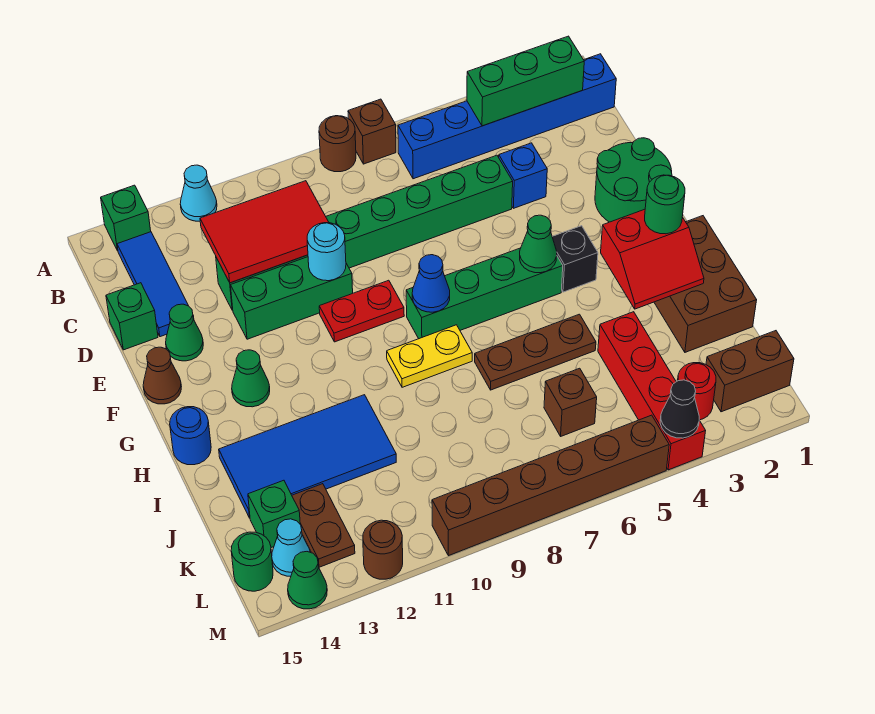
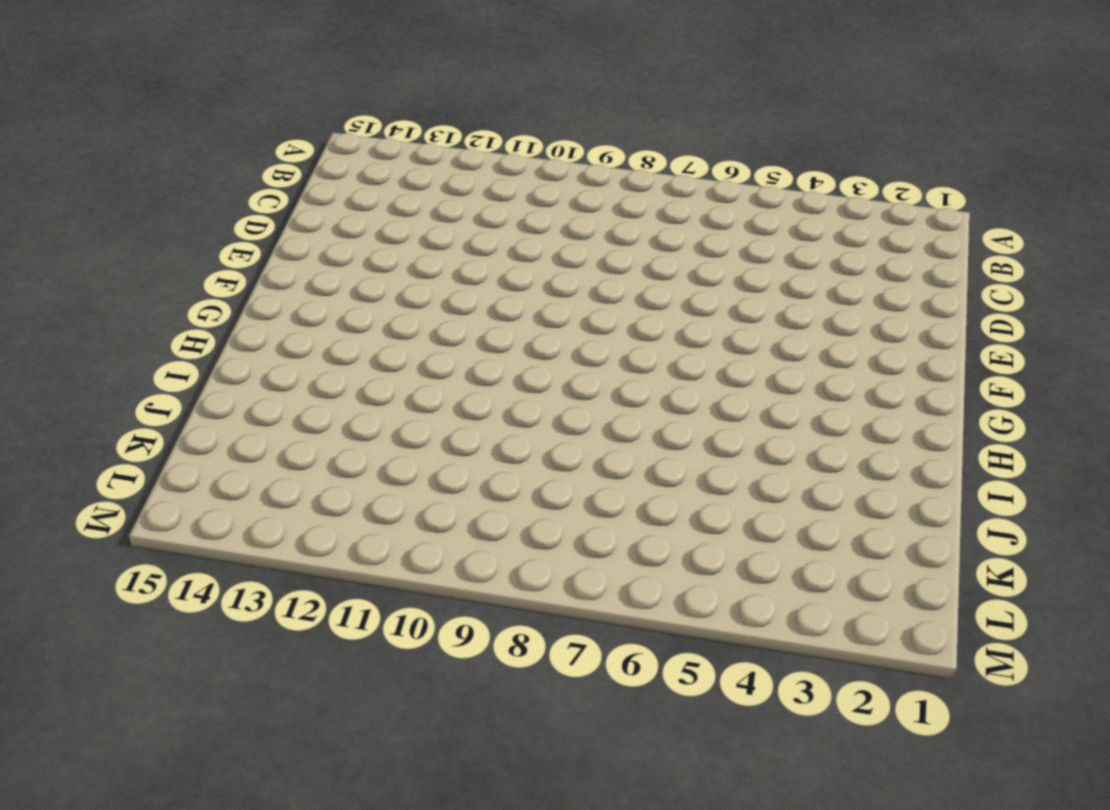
none -> brown 1x1 brick [348,99,396,164]
none -> brown 1x1 round brick [319,116,356,172]
none -> cyan 1x1 cone [180,165,217,221]
none -> green 1x1 brick [101,185,151,251]

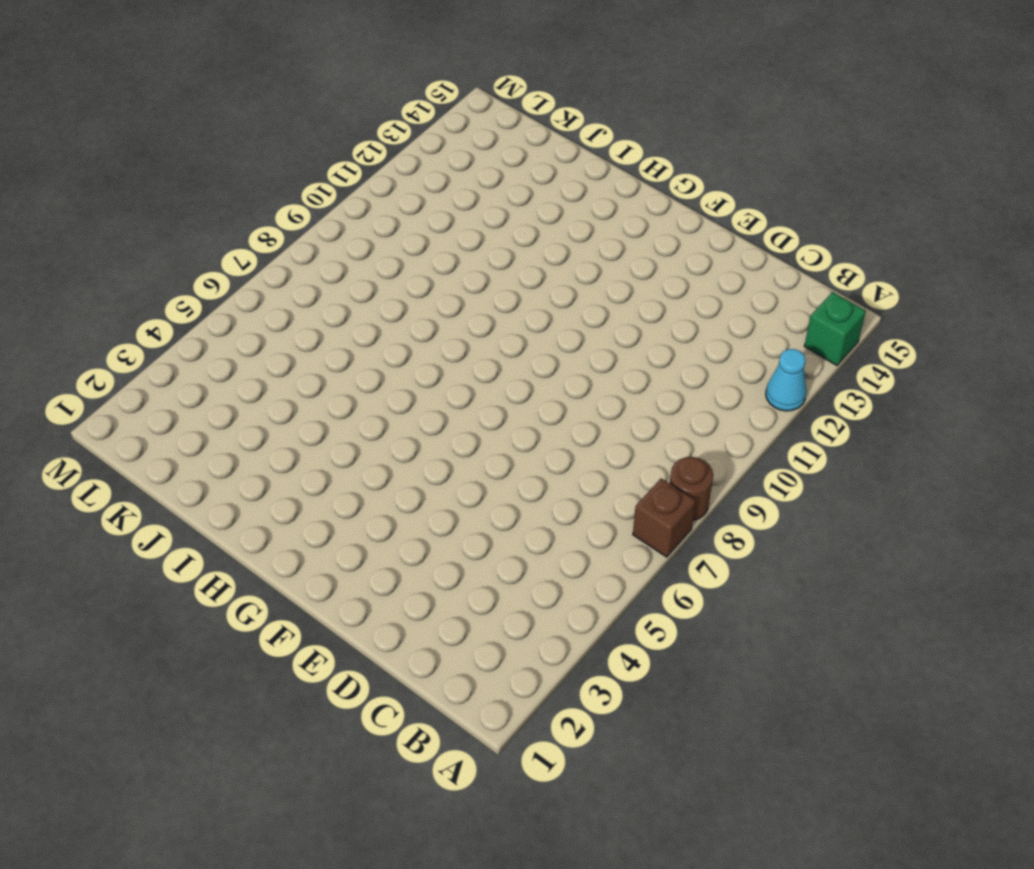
none -> blue 1x6 brick [398,54,616,179]
none -> blue 1x3 tile [117,232,194,337]
none -> blue 1x1 brick [499,143,547,208]
none -> green 1x8 brick [216,155,513,310]

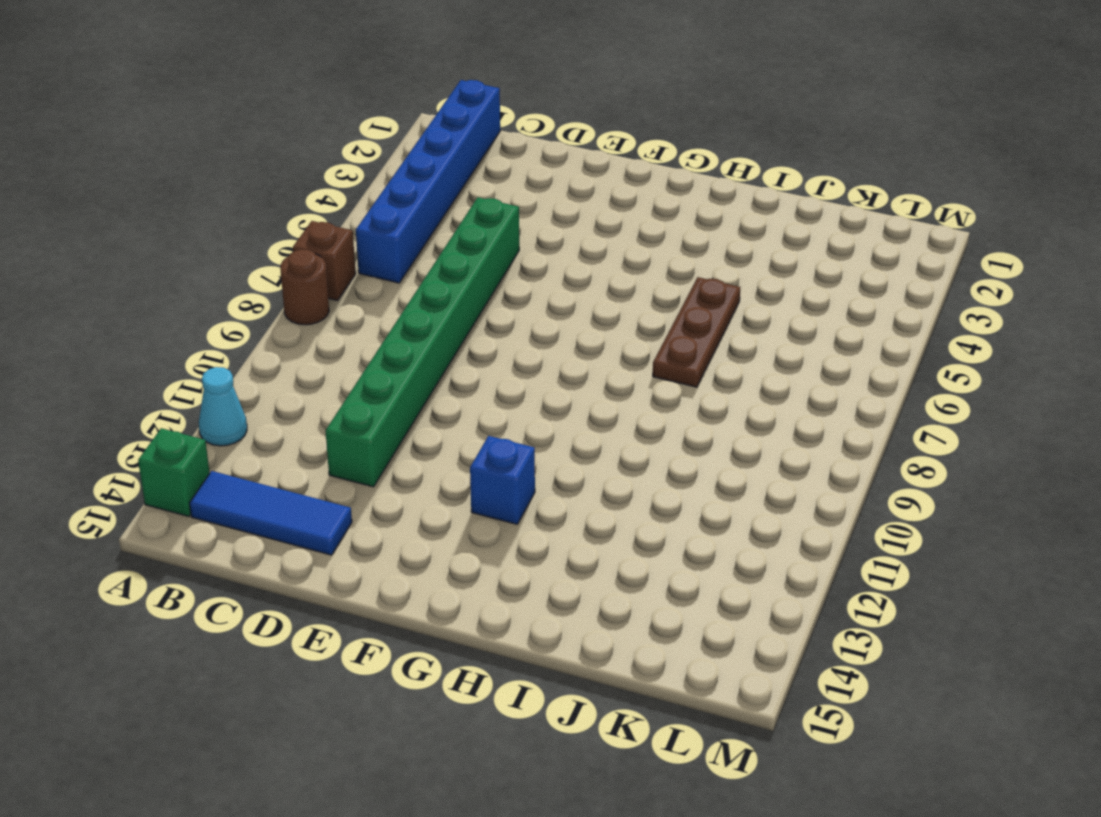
blue 1x1 brick [470,436,535,524] -> blue 1x1 brick moved to [499,143,547,208]
none -> green 1x1 brick [106,283,158,350]
none -> green 2x2 round brick [595,138,672,222]
none -> green 1x3 brick [231,257,353,339]
none -> green 1x1 cone [166,304,203,361]

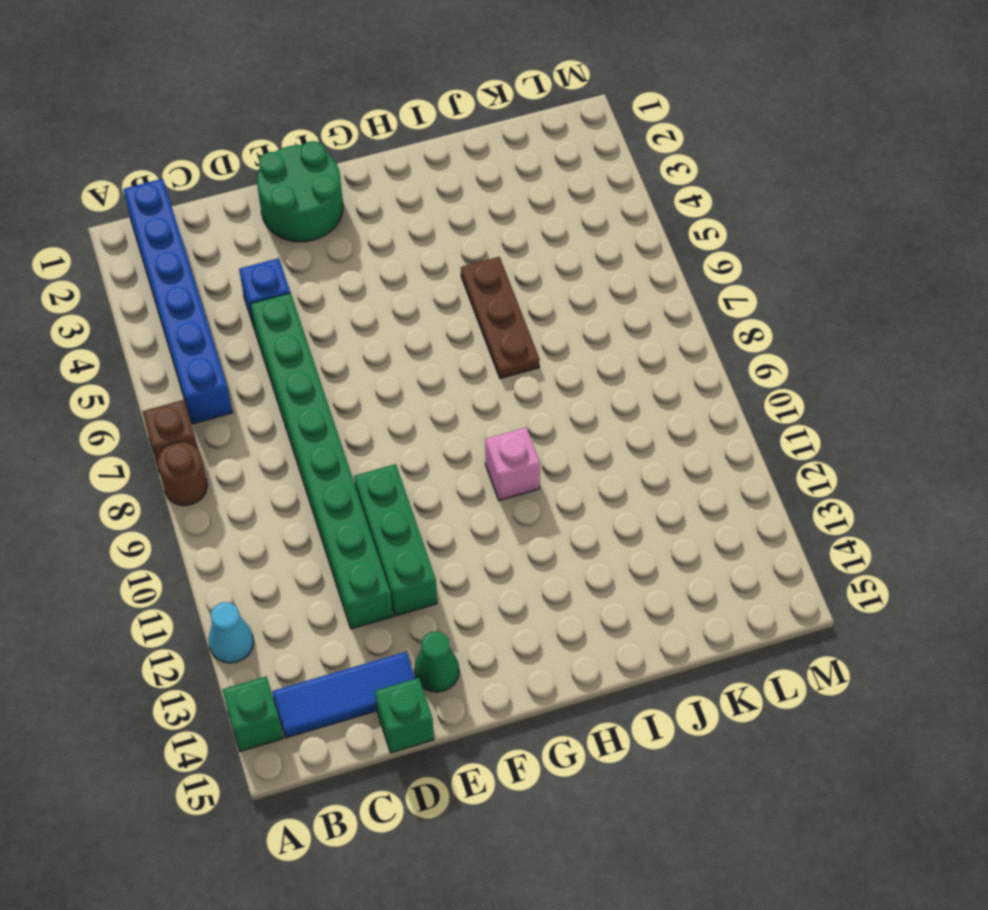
pink 1x1 brick [485,428,540,501] -> none
none -> red 1x2 plate [319,280,404,342]
none -> brown 1x1 cone [143,347,181,404]
none -> black 1x1 brick [552,226,598,292]
none -> green 1x4 brick [406,248,563,339]

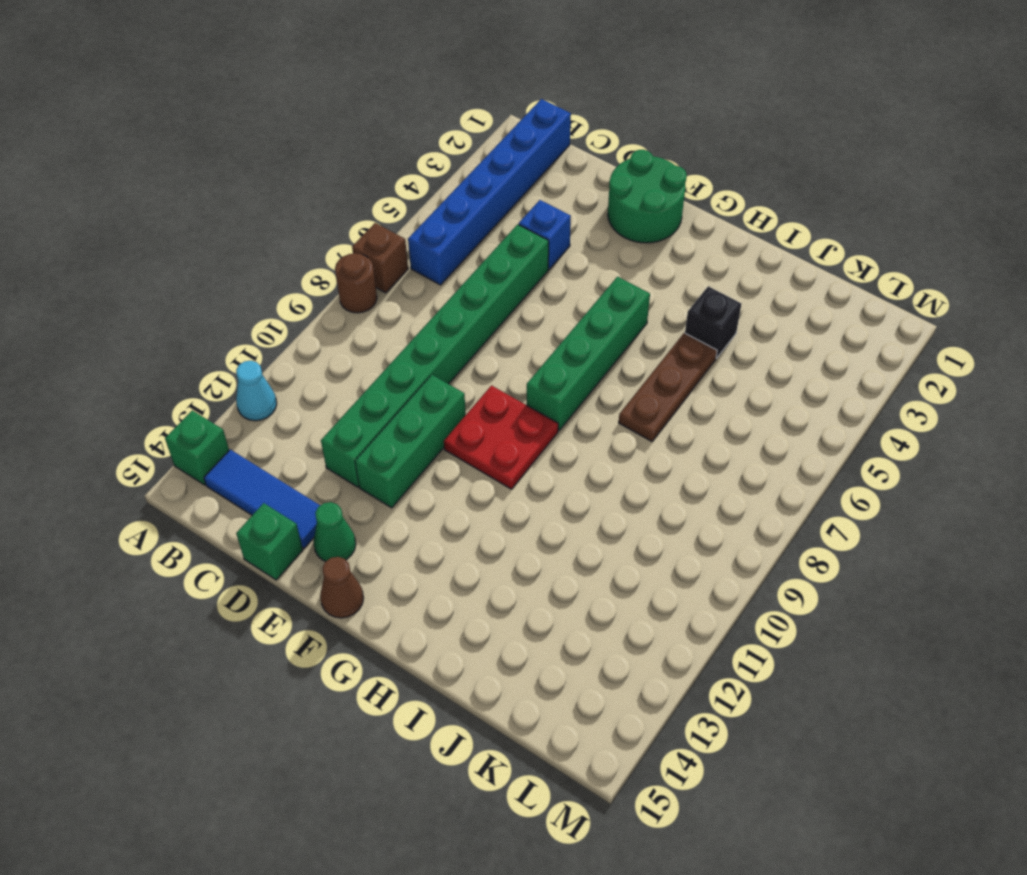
red 2x2 plate [444,386,558,489] -> red 1x2 plate [319,280,404,342]
black 1x1 brick [685,286,741,358] -> black 1x1 brick moved to [552,226,598,292]
none -> green 1x1 cone [232,350,270,407]
none -> brown 2x3 brick [654,216,757,352]
none -> yellow 1x2 plate [387,325,472,387]
none -> blue 1x1 round brick [170,407,211,465]

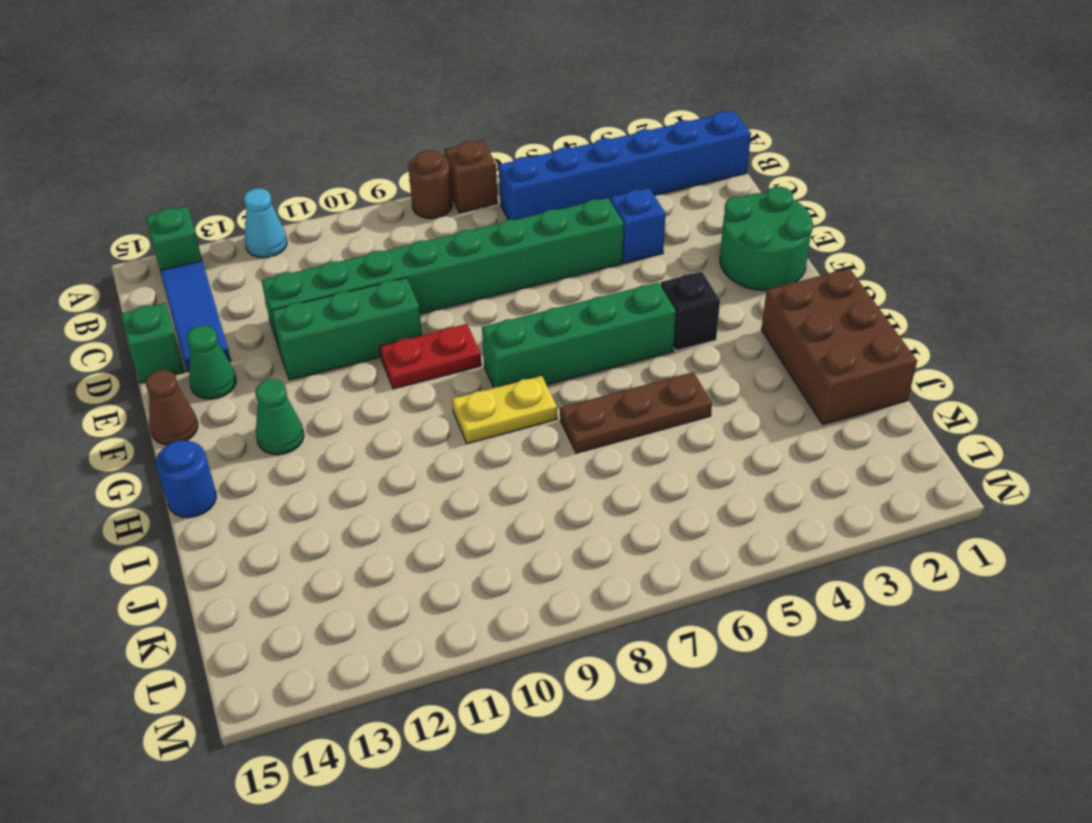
none -> blue 2x4 tile [219,395,396,518]
none -> red 1x4 brick [598,312,705,470]
none -> brown 1x1 brick [544,368,597,436]
none -> brown 1x2 plate [292,484,355,567]

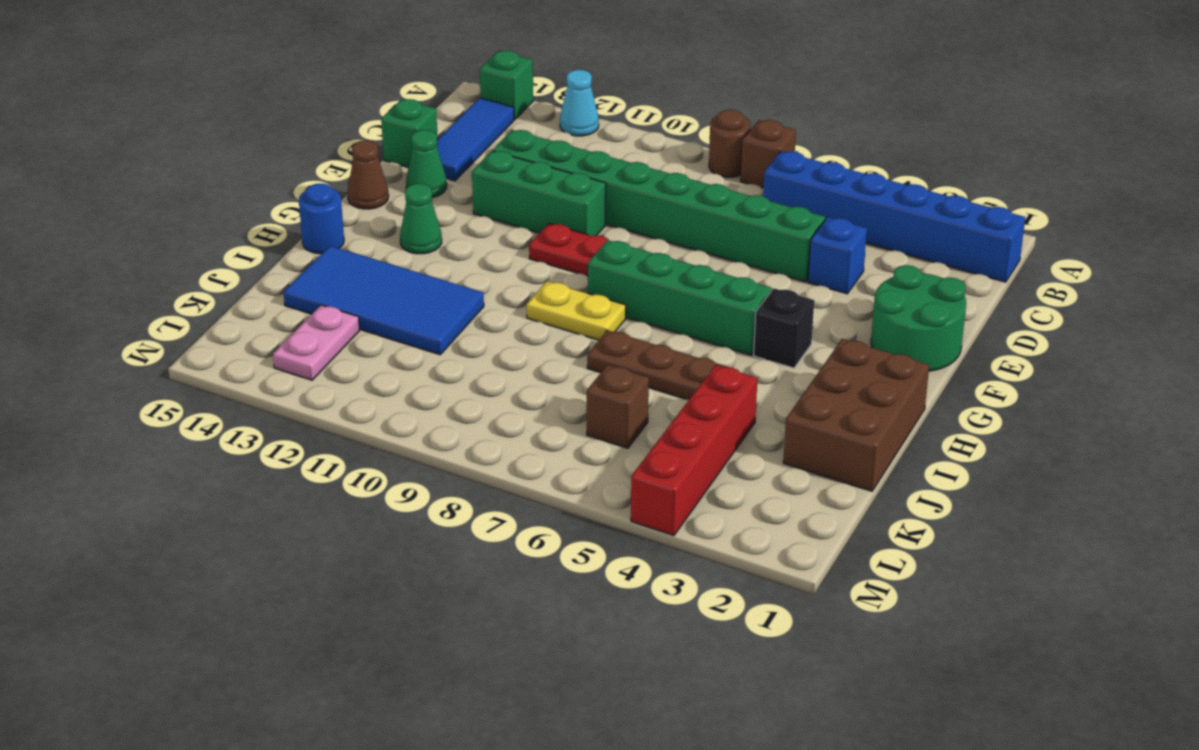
pink 1x2 plate [273,305,360,380] -> brown 1x2 plate [292,484,355,567]
none -> green 1x1 brick [248,480,300,548]
none -> brown 1x2 brick [706,331,794,412]
none -> red 1x1 round brick [678,363,716,420]
none -> cyan 1x1 cone [272,519,310,576]

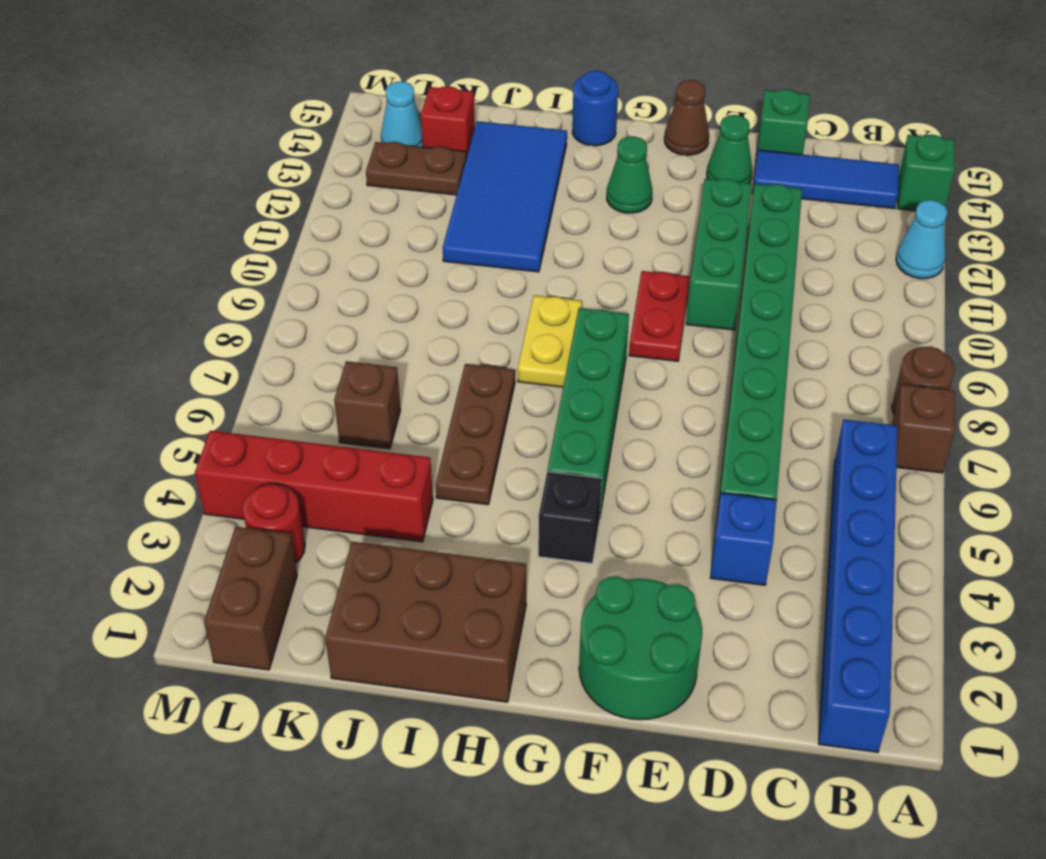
red 1x1 brick [421,86,475,159] -> green 1x1 brick [248,480,300,548]
none -> green 1x1 round brick [231,532,273,591]
none -> brown 1x6 brick [432,415,669,556]
none -> brown 1x1 round brick [363,520,403,579]
none -> green 1x1 cone [288,552,327,609]

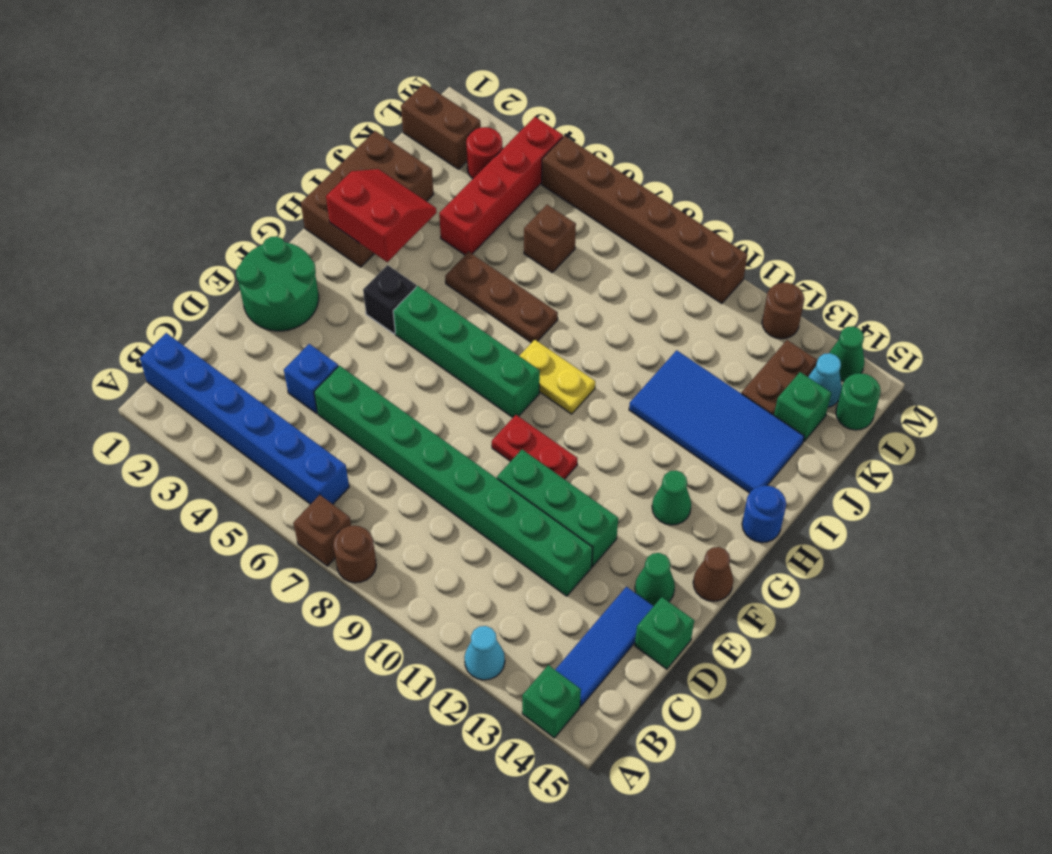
none -> green 1x3 brick [467,36,584,126]
none -> red 2x3 tile [200,181,329,283]
none -> cyan 1x1 round brick [307,223,346,281]
none -> green 1x1 cone [520,215,557,273]

